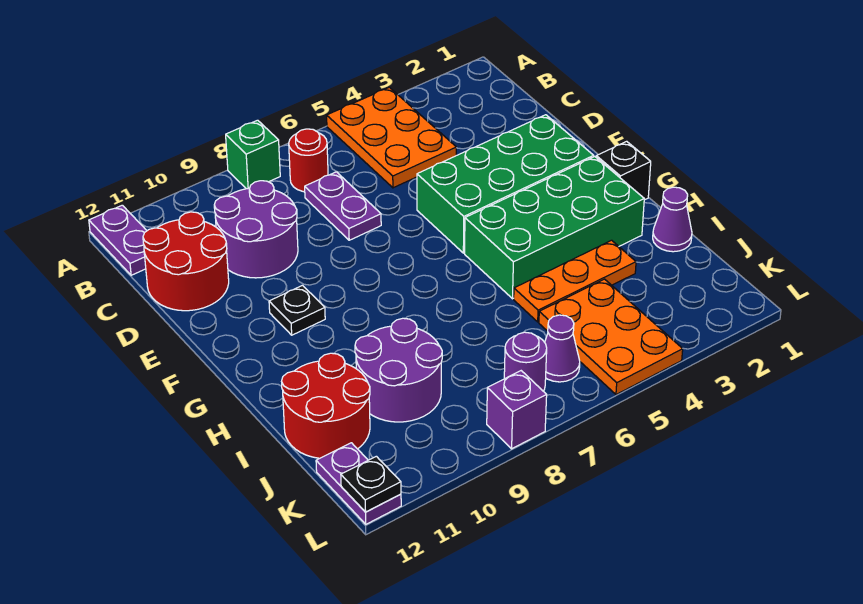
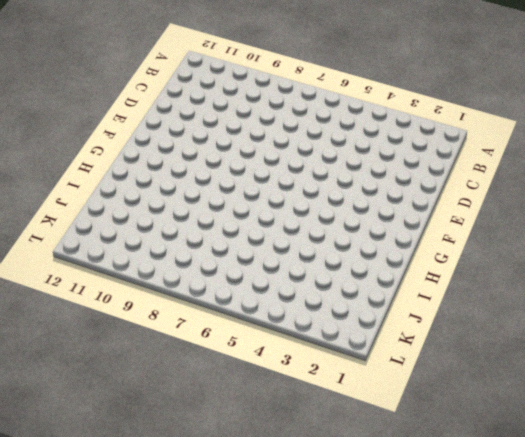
none -> orange 2x3 plate [327,87,456,188]
none -> green 1x1 brick [226,120,280,189]
none -> purple 1x2 plate [89,205,147,275]

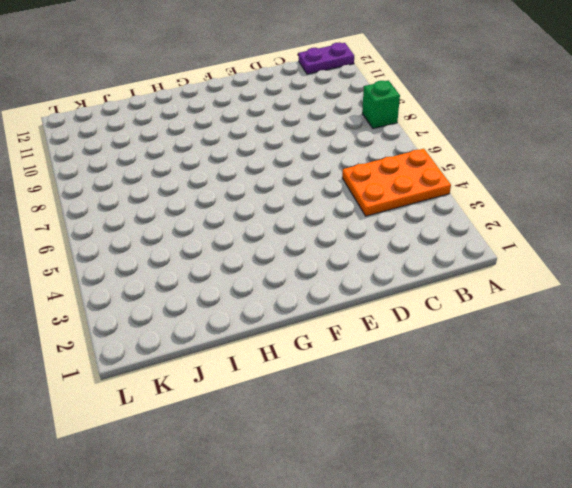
none -> red 1x1 round brick [289,129,328,192]
none -> purple 1x2 plate [305,172,381,240]
none -> purple 2x2 round brick [214,181,298,278]

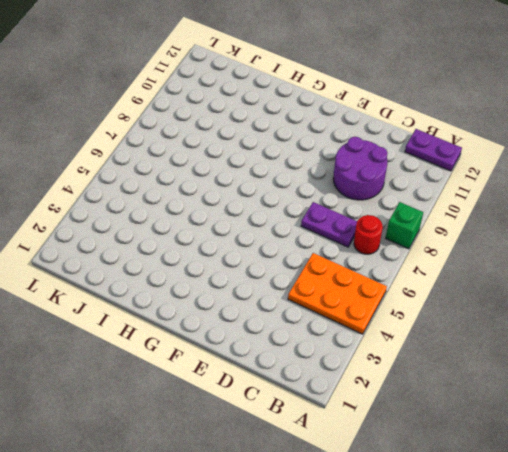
none -> red 2x2 round brick [143,212,229,311]
none -> green 2x4 brick [417,115,594,253]
none -> black 1x1 plate [269,285,325,335]

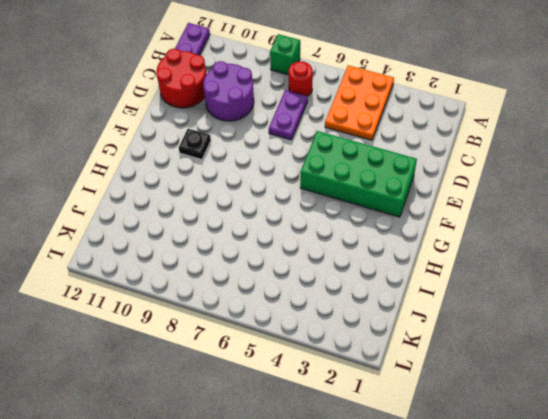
none -> black 1x1 brick [596,141,651,200]
none -> green 2x4 brick [465,157,644,299]
none -> purple 1x1 cone [653,187,692,252]

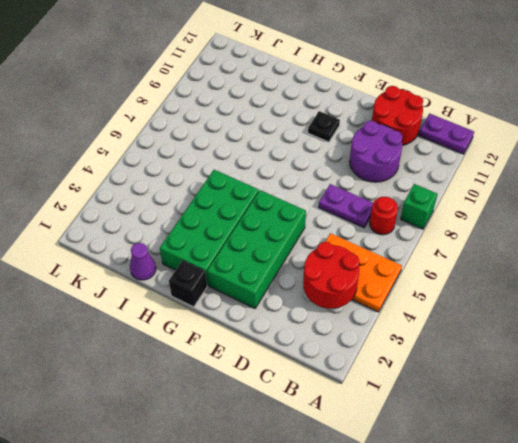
red 2x2 round brick [303,242,359,309] -> red 2x2 round brick moved to [282,353,370,458]
none -> orange 1x3 plate [514,240,636,322]
none -> purple 2x2 round brick [355,318,442,422]
none -> orange 2x3 plate [539,279,683,395]

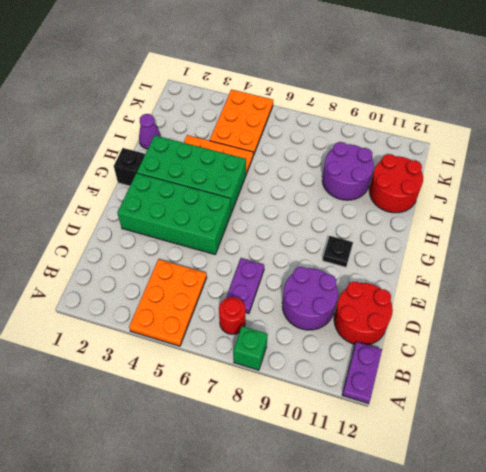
none -> purple 1x1 cone [545,315,580,382]
none -> purple 1x1 round brick [504,332,547,391]
none -> purple 1x2 plate [316,443,401,524]

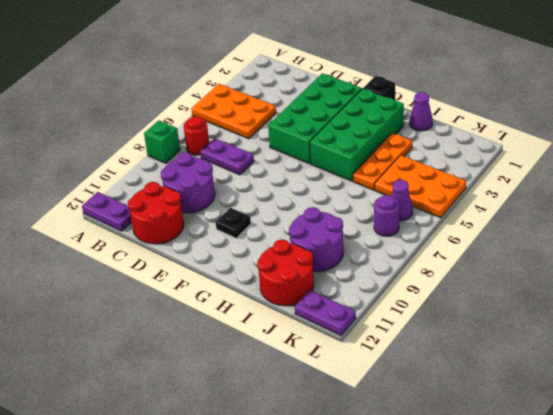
none -> purple 1x1 brick [487,371,547,449]
none -> black 1x1 plate [341,456,401,512]

